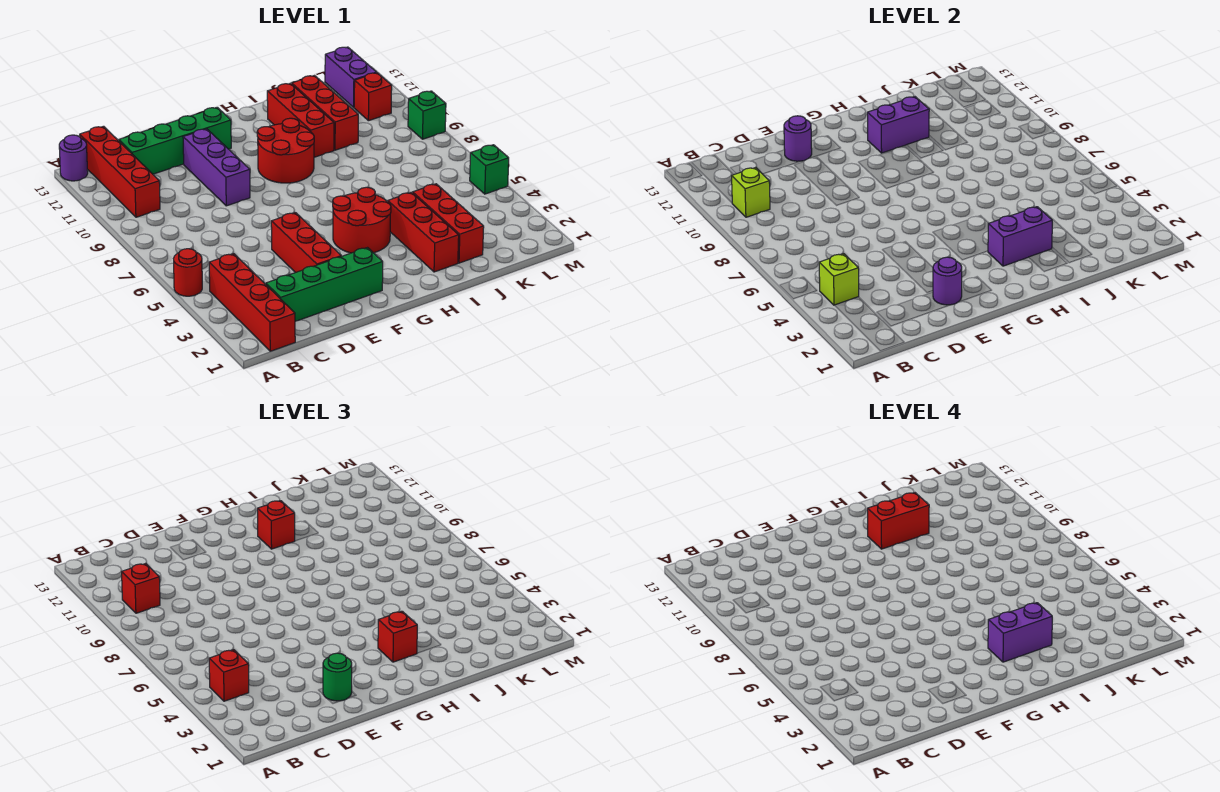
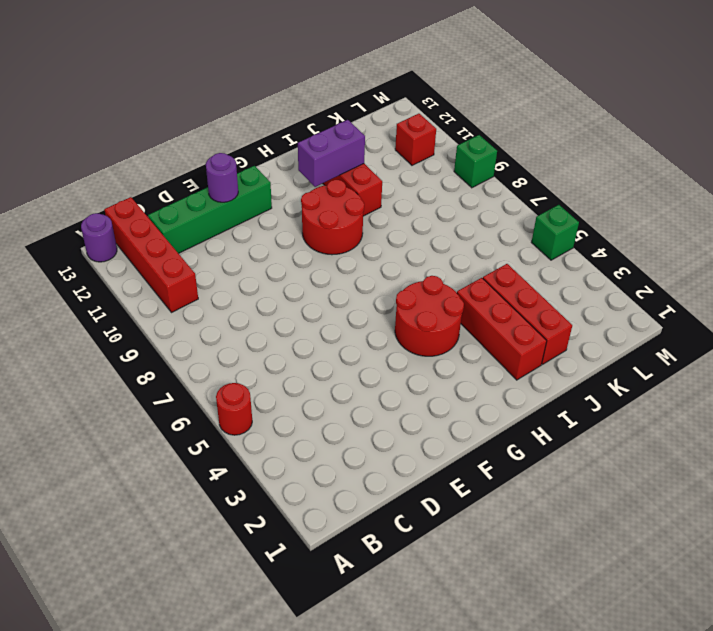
none -> red 1x4 brick [209,254,295,351]
none -> green 1x4 brick [266,248,383,321]
none -> red 1x3 brick [271,213,341,273]
none -> purple 1x3 brick [183,129,250,206]

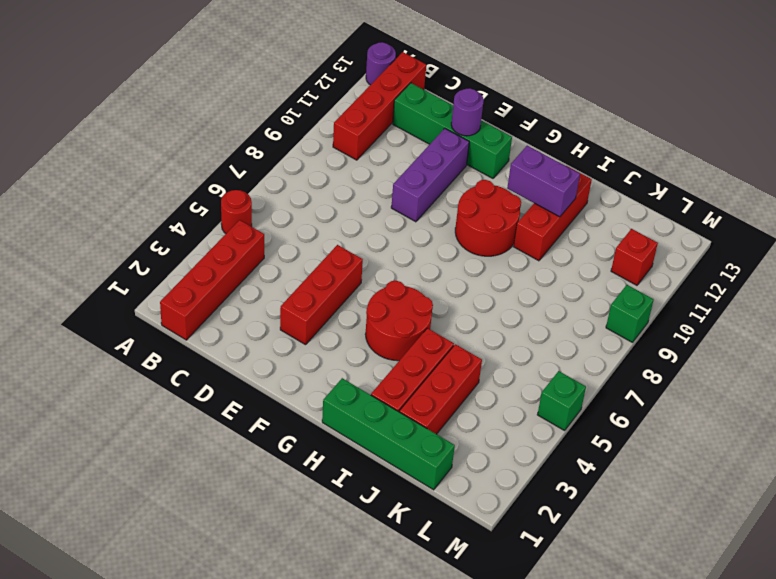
green 1x4 brick [322,378,455,490] -> green 1x4 brick moved to [266,248,383,321]
none -> red 1x3 brick [292,76,358,150]
none -> purple 1x2 brick [325,47,377,107]
none -> lime 1x1 brick [819,254,859,305]
none -> lime 1x1 brick [732,168,770,217]

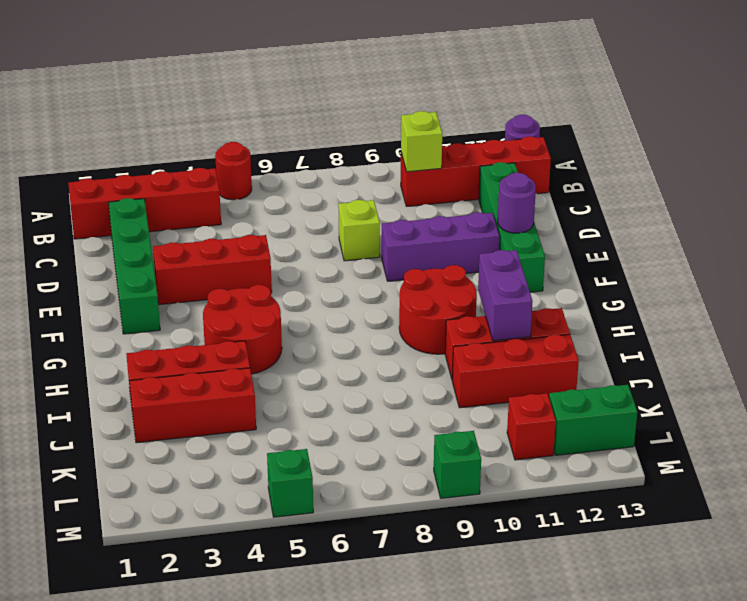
lime 1x1 brick [338,200,380,261] -> lime 1x1 brick moved to [819,254,859,305]
green 1x2 brick [549,385,637,455] -> purple 1x2 brick [325,47,377,107]
none -> purple 1x1 round brick [933,257,962,305]
none -> purple 1x2 brick [988,207,1052,266]
none -> red 1x1 brick [209,650,249,701]
none -> red 1x1 brick [122,564,160,613]

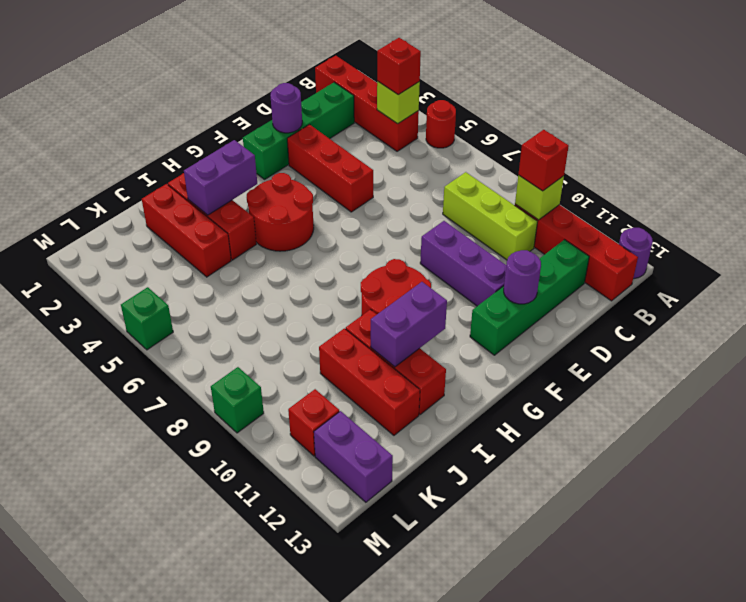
lime 1x3 brick [443,172,538,260] -> none
none -> green 1x1 round brick [323,653,352,701]
none -> red 1x1 brick [378,611,417,662]
none -> red 1x1 brick [257,501,295,549]
none -> purple 1x2 brick [988,603,1052,662]

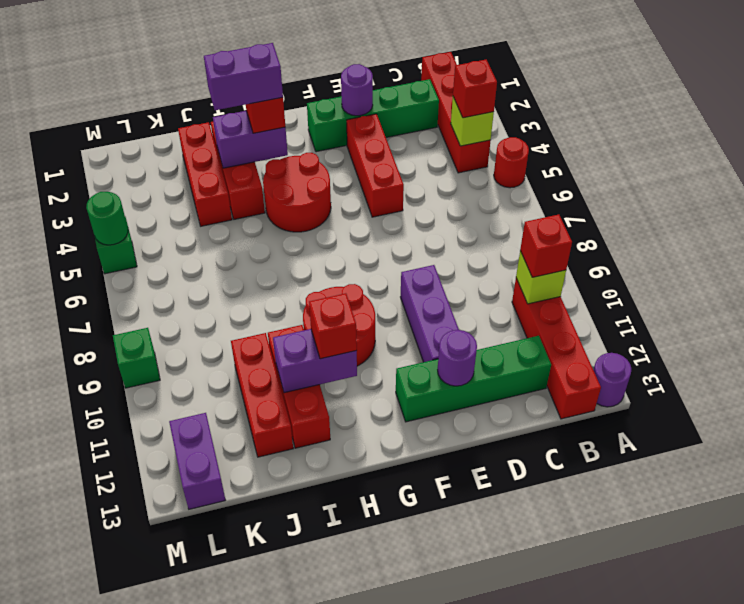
green 1x1 round brick [86,192,128,245] -> green 1x1 round brick moved to [323,653,352,701]
none -> red 1x1 brick [354,73,392,121]
none -> red 1x2 brick [867,493,929,549]

